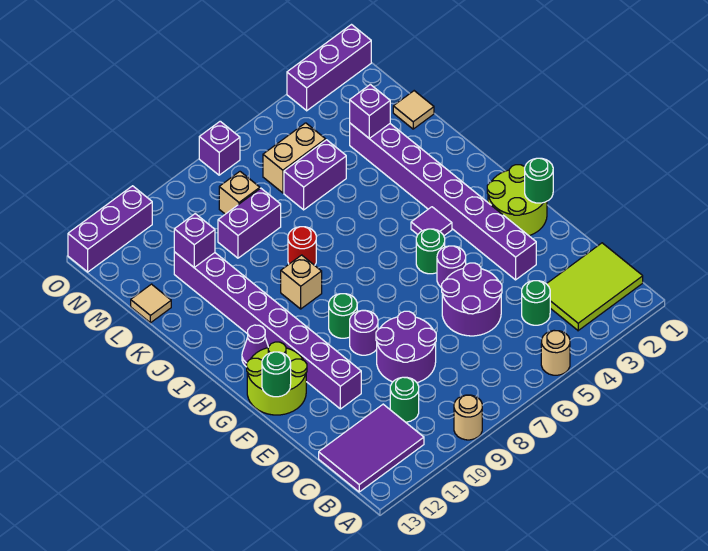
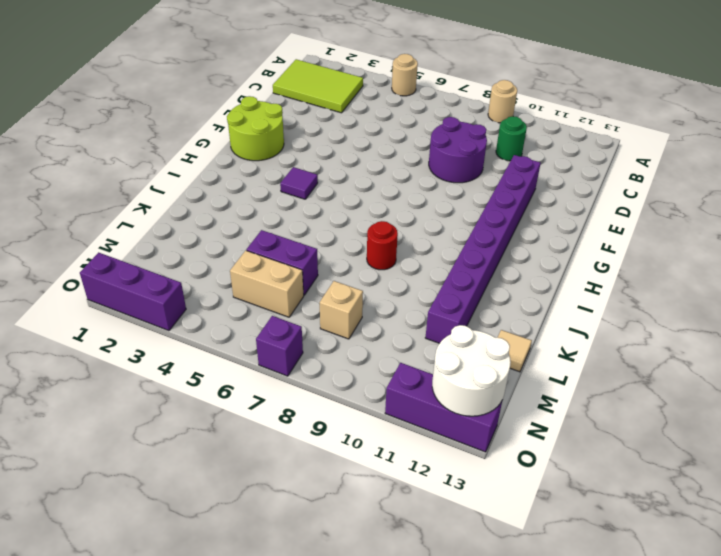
white 2x2 round brick [432,325,511,416] -> none
none -> purple 2x3 tile [319,404,424,492]
none -> green 1x1 round brick [522,281,550,325]
none -> purple 2x2 round brick [442,263,502,336]
none -> purple 1x8 brick [350,123,536,280]

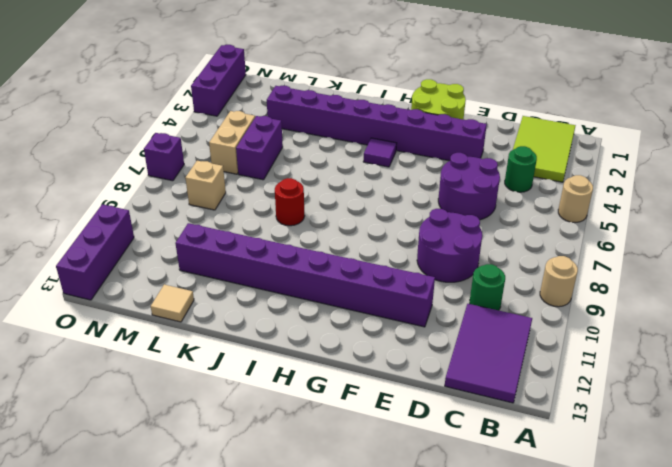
none -> purple 1x1 round brick [437,246,466,288]
none -> purple 1x1 round brick [350,310,378,355]
none -> lime 2x2 round brick [247,342,307,415]
none -> green 1x1 round brick [416,229,445,274]

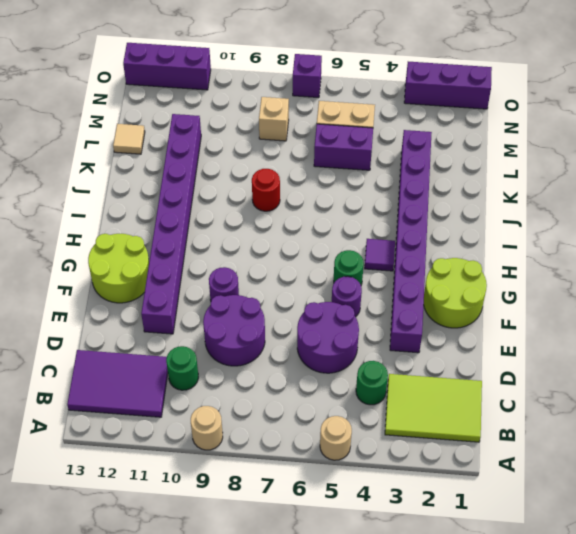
none -> green 1x1 round brick [329,294,357,338]
none -> purple 1x1 cone [242,325,269,367]
none -> tan 1x1 brick [281,255,322,309]
none -> tan 1x1 tile [393,91,434,129]

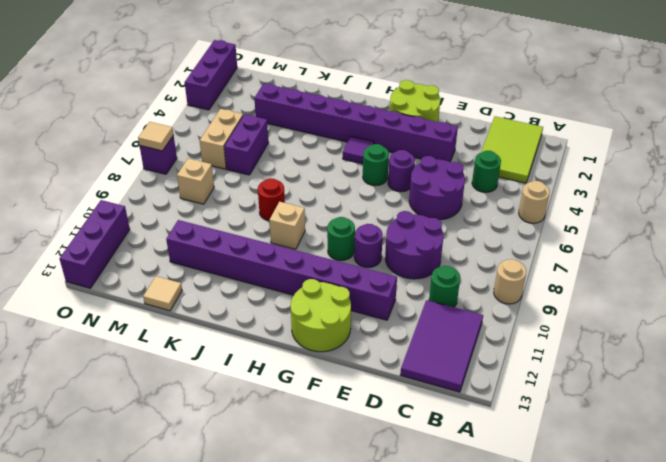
tan 1x1 tile [138,122,173,151] -> tan 1x1 tile moved to [393,91,434,129]
none -> purple 1x1 cone [242,325,269,367]
none -> purple 1x2 brick [218,188,281,258]
none -> green 1x1 round brick [525,158,553,203]
none -> green 1x1 round brick [262,352,291,397]

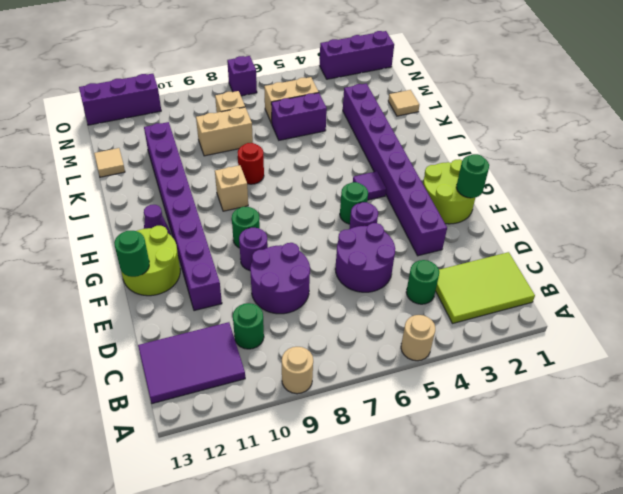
tan 1x2 brick [196,107,253,156] -> purple 1x2 brick [218,188,281,258]
none -> purple 1x1 brick [350,84,390,138]
none -> purple 1x1 brick [174,214,215,267]

